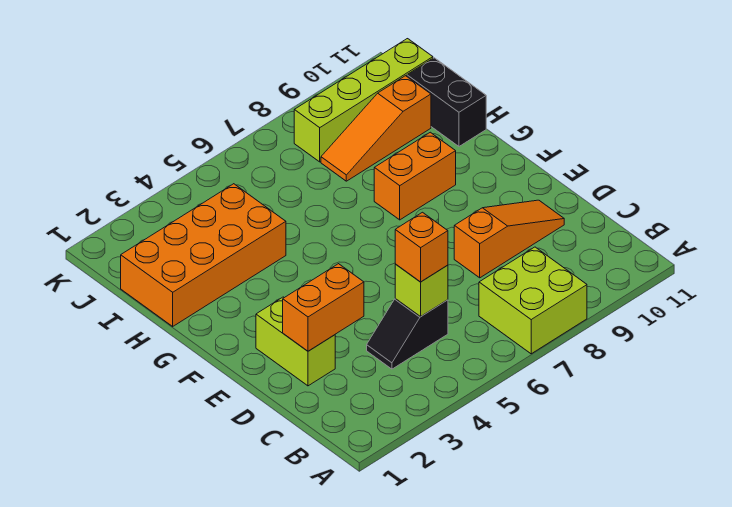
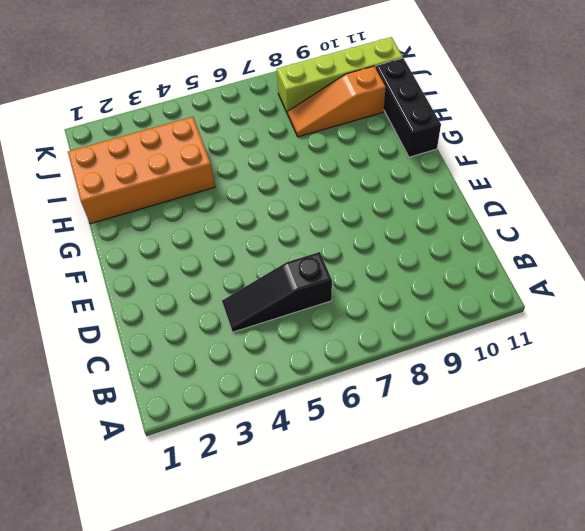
black 1x3 slope [222,252,332,332] -> black 1x2 slope [367,299,448,369]
black 1x3 brick [376,58,441,157] -> black 1x2 brick [407,58,486,146]
none -> lime 2x2 brick [479,247,587,354]
none -> lime 1x2 brick [256,297,335,386]
none -> orange 1x3 slope [454,200,564,278]

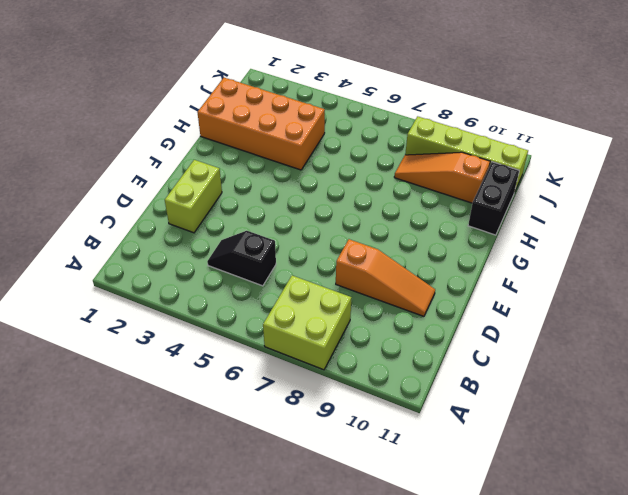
none -> orange 1x2 brick [374,132,456,220]
none -> lime 1x1 brick [395,264,448,316]
none -> orange 1x2 brick [283,264,364,351]

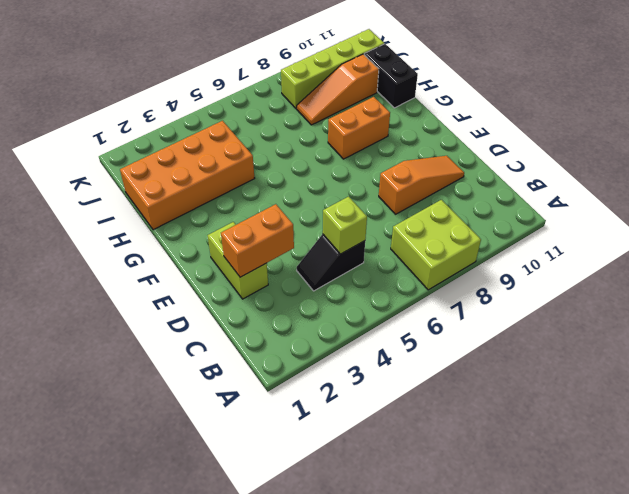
none -> orange 1x1 brick [395,212,448,282]

